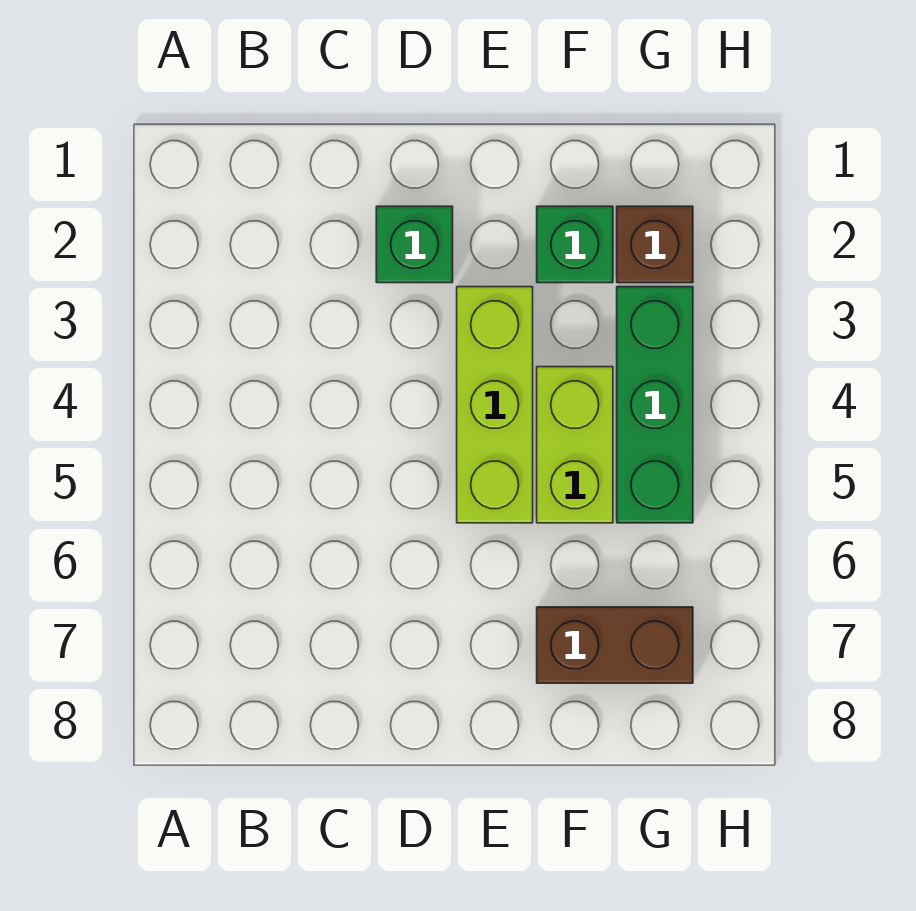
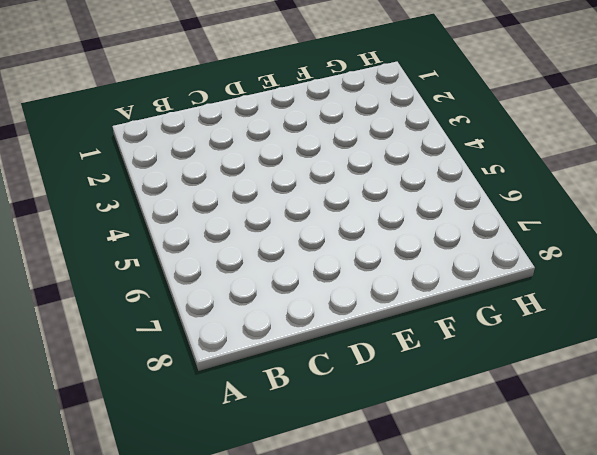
none -> green 1x1 brick [376,206,453,283]
none -> lime 1x3 brick [457,287,533,523]

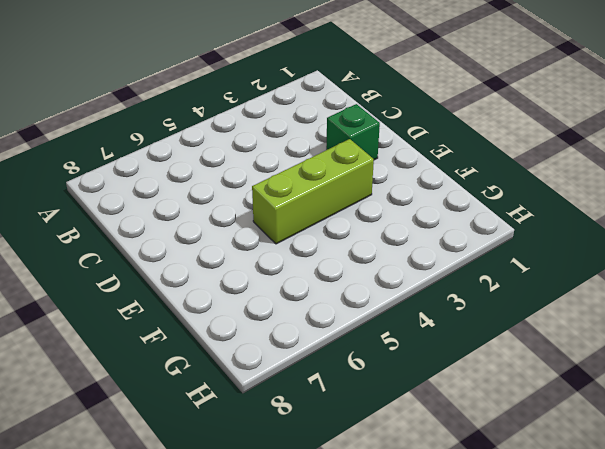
none -> green 1x1 brick [537,206,613,283]
none -> lime 1x2 brick [537,367,613,523]

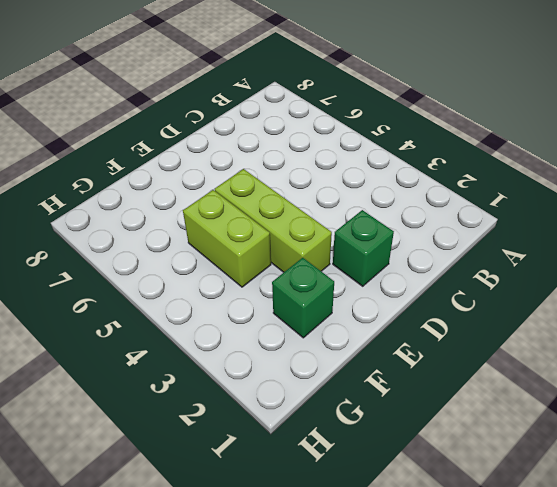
none -> brown 1x2 brick [537,607,693,683]
none -> brown 1x1 brick [617,206,693,283]

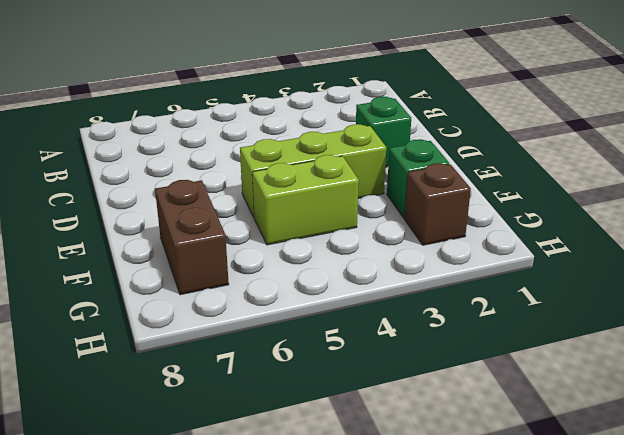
none -> green 1x3 brick [617,287,693,523]

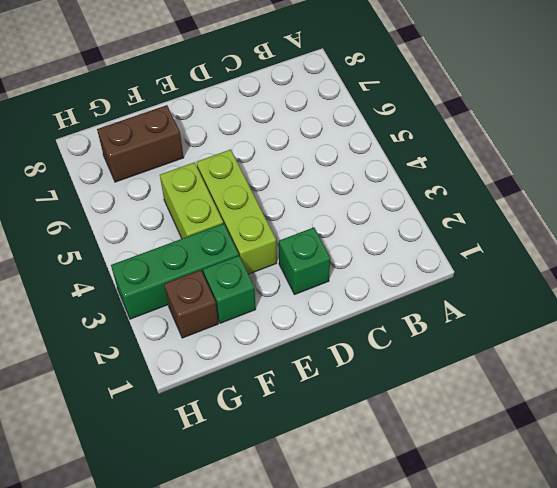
green 1x3 brick [111,223,239,319] -> green 1x3 brick turned to [617,287,693,523]

